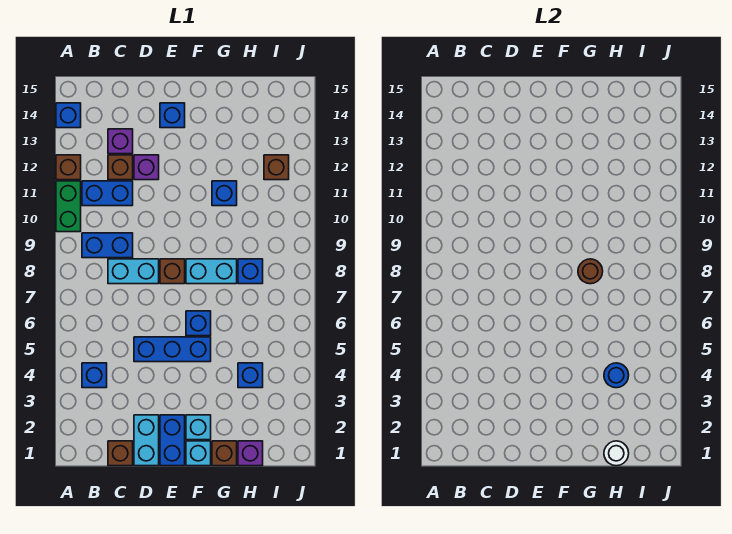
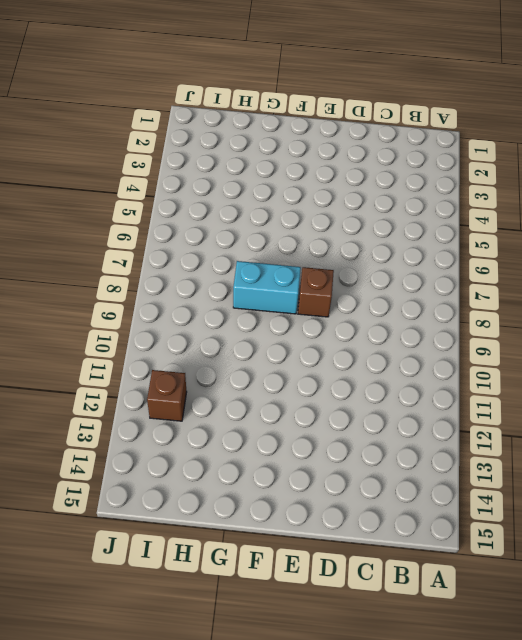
none -> green 1x2 brick [56,181,81,232]
none -> brown 1x1 brick [56,155,81,180]
none -> blue 1x1 brick [56,103,81,128]

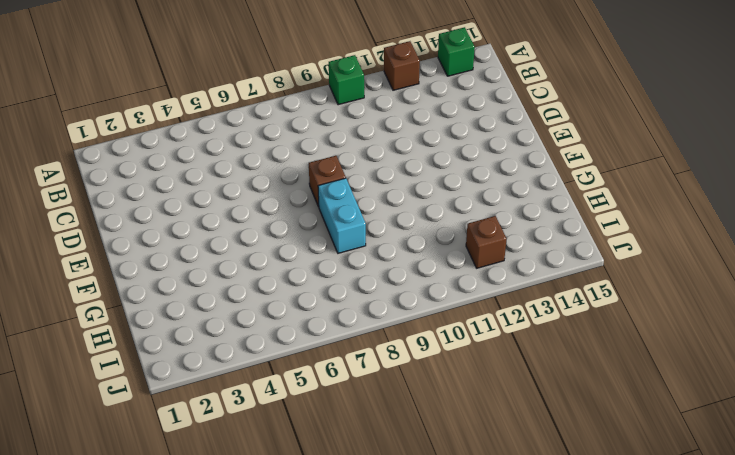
green 1x1 brick [329,55,364,105] -> green 1x2 brick [56,181,81,232]
green 1x1 brick [438,27,475,76] -> blue 1x1 brick [56,103,81,128]
none -> blue 1x1 brick [82,363,107,388]
none -> blue 1x2 brick [82,233,133,258]
none -> blue 1x2 brick [82,181,133,206]

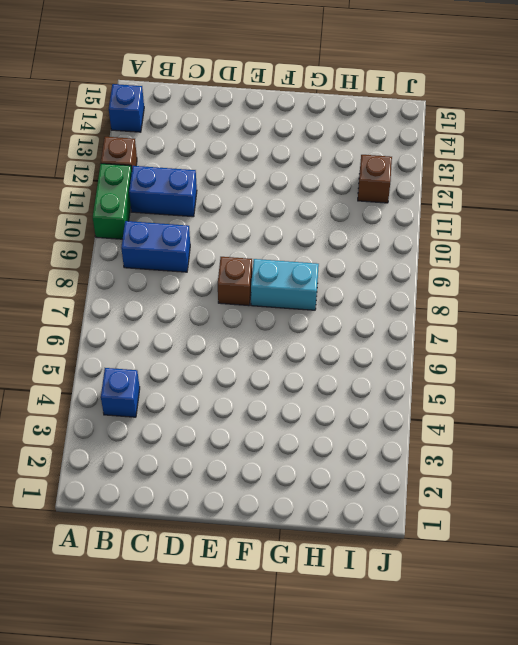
none -> brown 1x1 brick [108,441,133,466]
none -> cyan 1x2 brick [108,259,159,284]
none -> brown 1x1 brick [108,155,133,180]

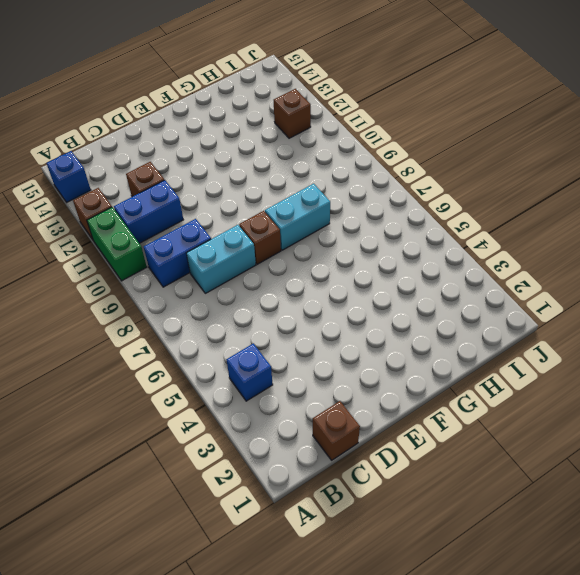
none -> purple 1x1 brick [108,129,133,154]
none -> cyan 1x2 brick [134,415,159,466]
none -> blue 1x3 brick [134,337,211,362]

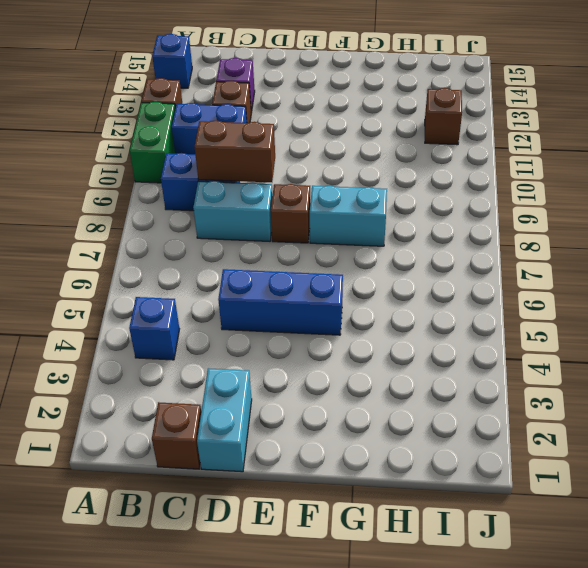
brown 1x2 brick [195,120,275,182] -> none
none -> purple 1x1 brick [134,155,159,180]
none -> blue 1x2 brick [160,415,185,466]
none -> blue 1x1 brick [160,103,185,128]

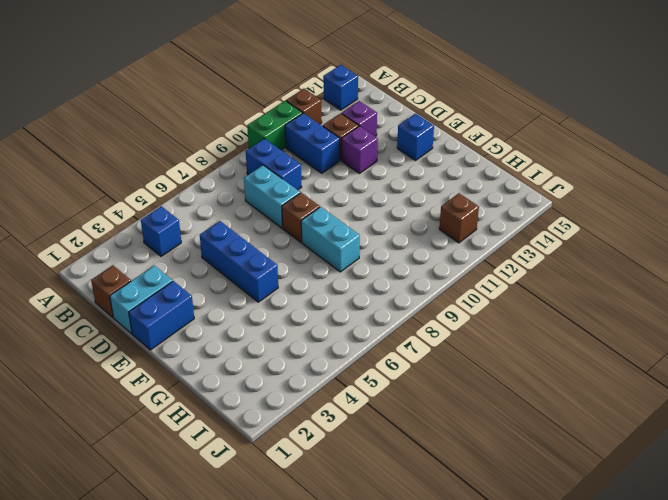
none -> cyan 1x1 brick [186,441,211,466]
none -> cyan 1x1 brick [186,415,211,440]
none -> blue 1x1 brick [186,311,211,336]

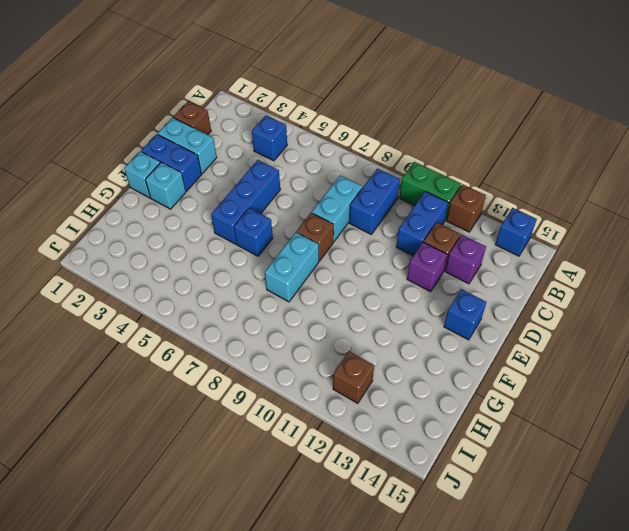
none -> brown 1x1 brick [212,441,237,466]
none -> blue 1x1 brick [212,181,237,206]
none -> purple 1x1 brick [238,441,263,466]

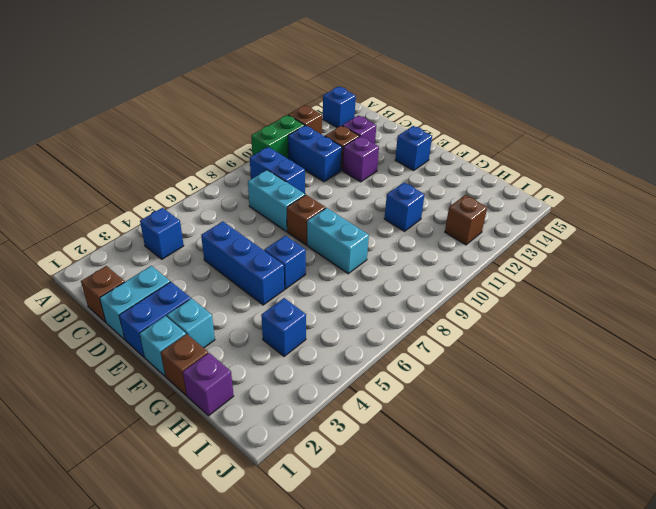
none -> blue 1x1 brick [238,259,263,284]
none -> brown 1x1 round brick [578,259,603,284]
none -> white 1x1 round brick [604,441,629,466]

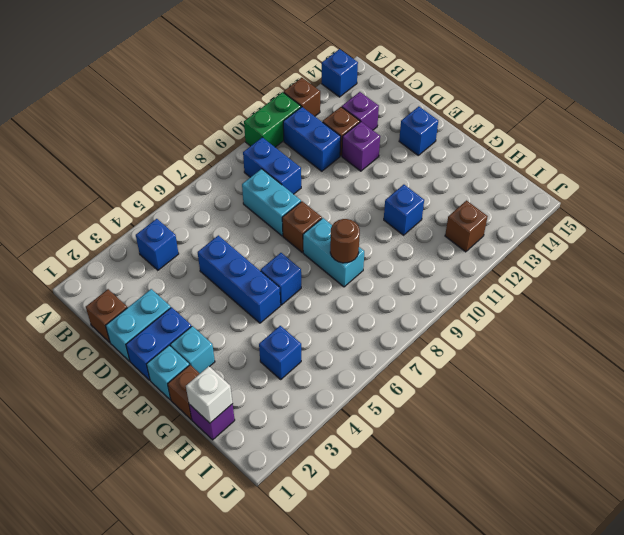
white 1x1 brick [186,366,233,423] -> white 1x1 round brick [604,441,629,466]
none -> blue 1x1 brick [238,259,263,284]
none -> blue 1x1 round brick [604,363,629,388]

